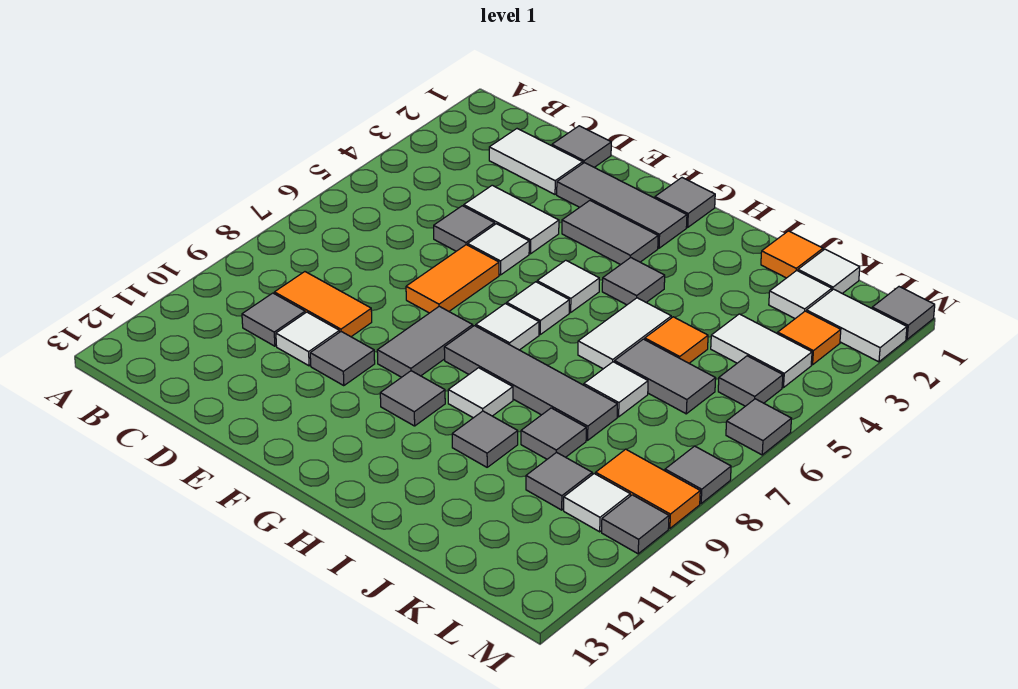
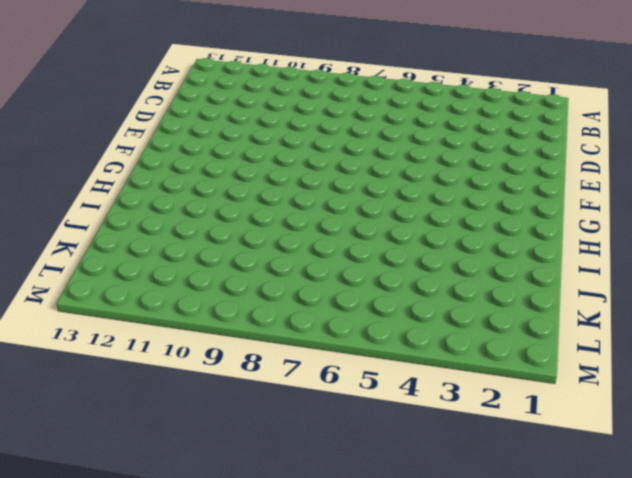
none -> white 1x2 tile [489,129,583,194]
none -> orange 1x2 tile [274,272,372,337]
none -> grey 1x1 tile [242,293,305,346]
none -> grey 1x1 tile [552,126,611,167]

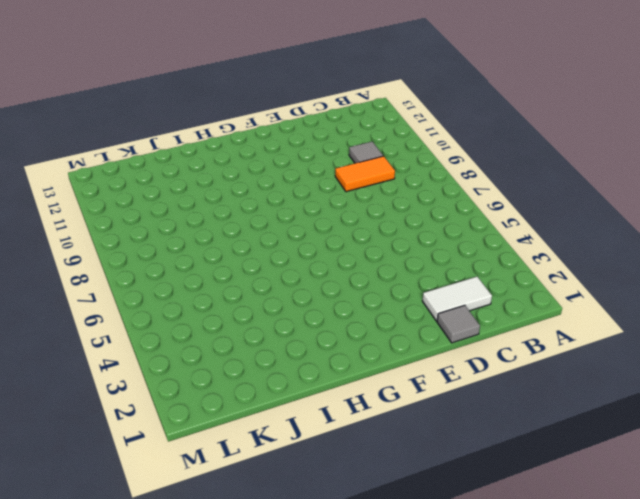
none -> white 1x2 tile [464,185,559,254]
none -> grey 1x1 tile [434,206,495,251]
none -> white 1x1 tile [276,312,339,366]
none -> grey 1x3 tile [557,163,687,248]

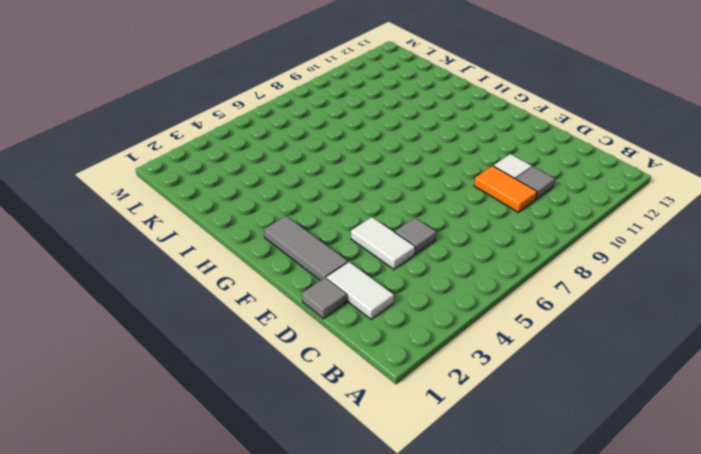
none -> white 1x1 tile [468,224,529,275]
none -> orange 1x2 tile [406,245,499,313]
none -> grey 1x1 tile [310,332,375,386]
none -> grey 1x2 tile [562,201,658,265]

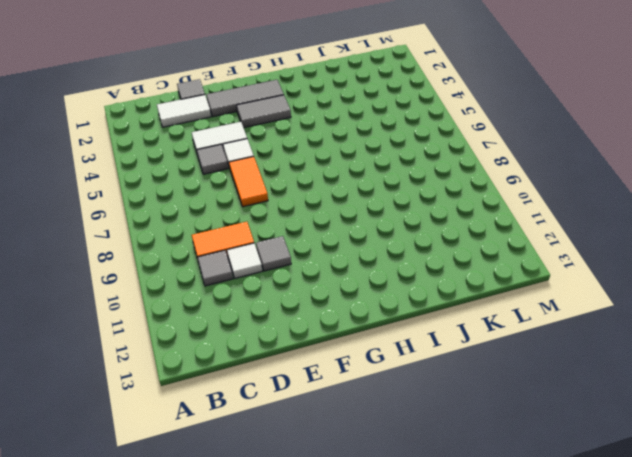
none -> grey 1x2 tile [377,306,473,377]
none -> grey 1x1 tile [655,178,715,227]
none -> white 1x1 tile [537,260,599,312]
none -> white 1x1 tile [507,282,569,334]

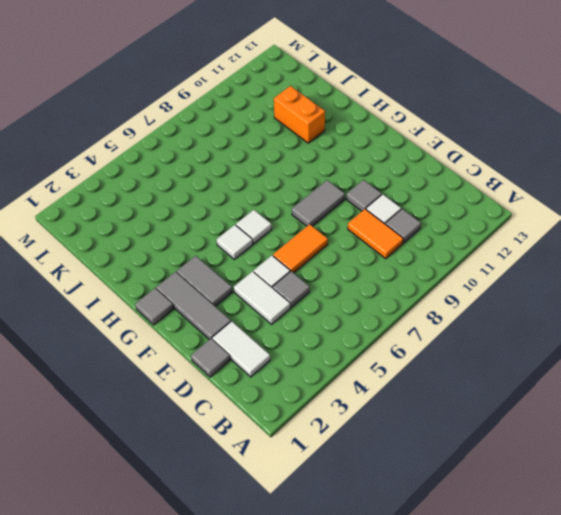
orange 1x2 brick [274,86,325,143] -> none
none -> white 1x1 tile [476,304,539,350]
none -> grey 1x4 tile [444,326,617,440]
none -> grey 1x1 tile [380,371,445,426]
none -> grey 1x1 tile [602,257,665,305]

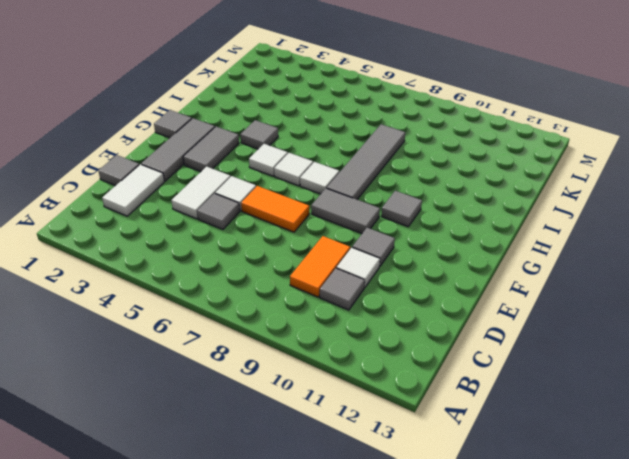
none -> white 1x1 tile [448,368,513,418]
none -> white 1x2 tile [578,298,671,369]
none -> grey 1x1 tile [452,411,518,467]
none -> orange 1x1 tile [761,231,823,278]

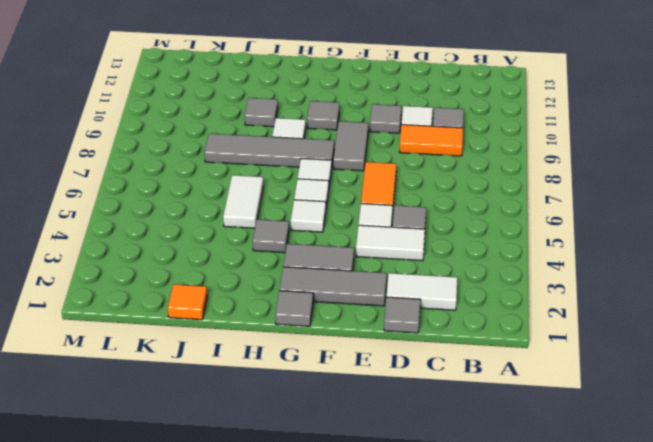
none -> orange 1x1 tile [645,317,708,363]
none -> grey 1x2 tile [615,339,716,414]
none -> white 1x1 tile [584,362,648,417]
none -> grey 1x1 tile [521,408,586,459]

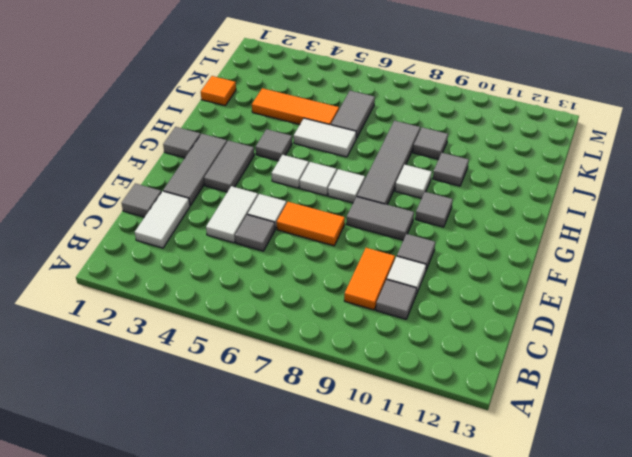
orange 1x3 tile [252,88,339,125] -> orange 1x1 tile [645,317,708,363]
none -> white 1x1 tile [584,362,648,417]
none -> white 1x1 tile [798,249,860,293]
none -> white 1x1 tile [769,271,832,318]
none -> white 1x2 tile [711,314,812,388]

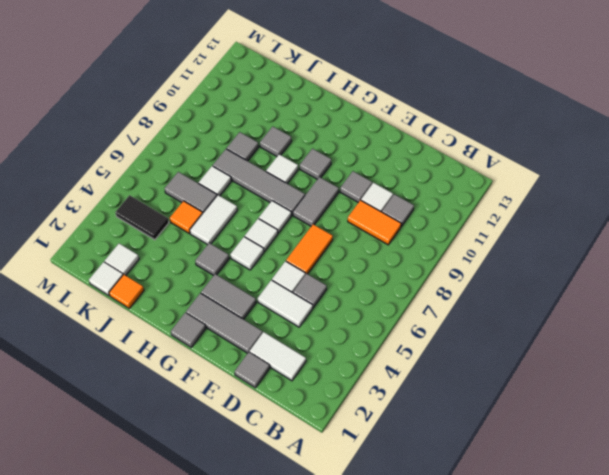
black 1x2 tile [115,195,169,240] -> white 1x2 tile [711,314,812,388]
none -> grey 1x1 tile [526,452,592,510]
none -> white 1x2 tile [806,289,907,362]
none -> orange 1x1 tile [778,311,841,365]
none -> grey 1x1 tile [718,356,783,406]

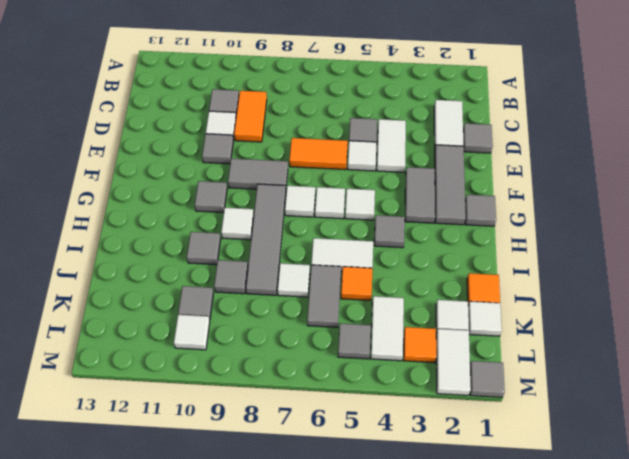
none -> orange 1x2 tile [596,449,700,528]
none -> grey 1x1 tile [726,399,792,455]
none -> grey 1x1 tile [665,446,731,503]
none -> grey 1x1 tile [602,495,669,554]

